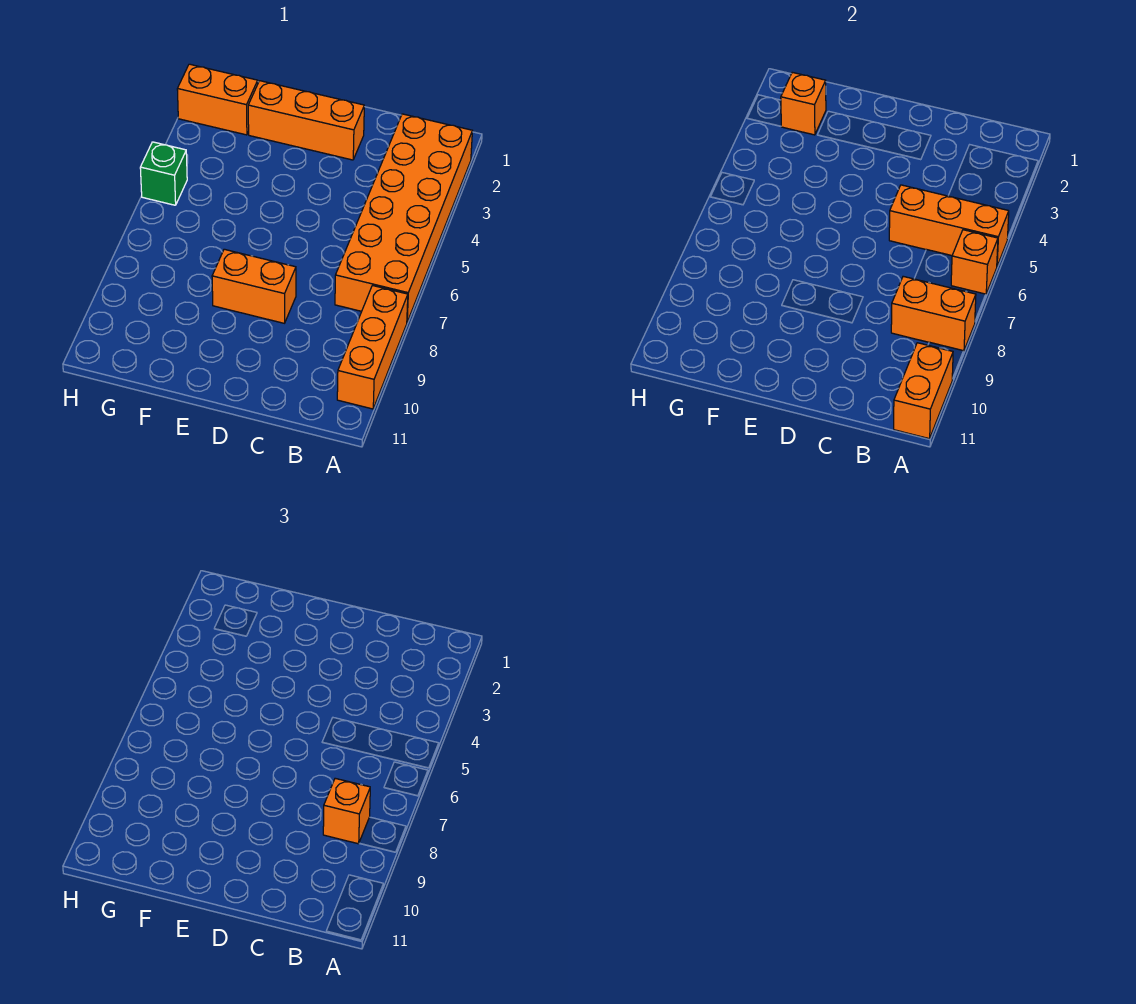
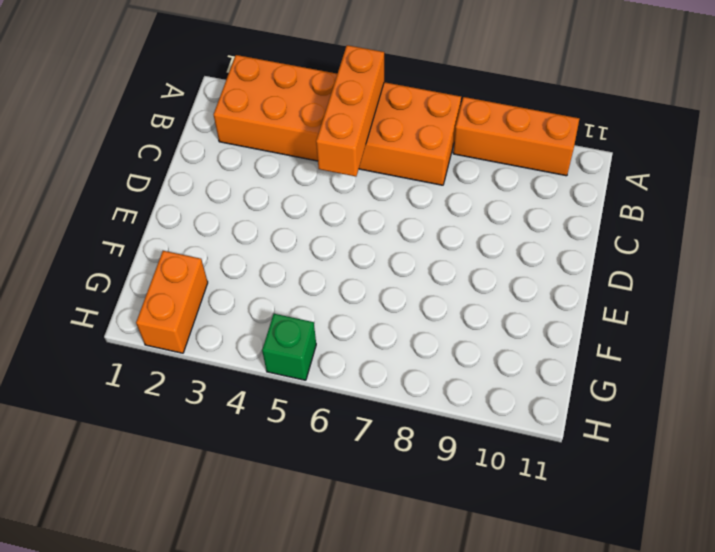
none -> orange 1x3 brick [248,81,364,160]
none -> orange 1x2 brick [212,249,296,323]
none -> orange 1x1 brick [951,230,998,294]

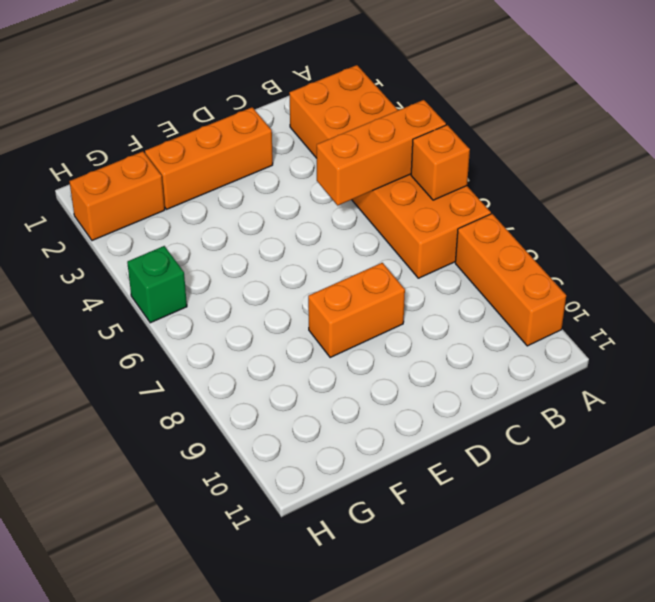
none -> orange 1x2 brick [891,276,976,351]
none -> orange 1x2 brick [894,343,953,439]
none -> orange 1x1 brick [781,72,826,135]

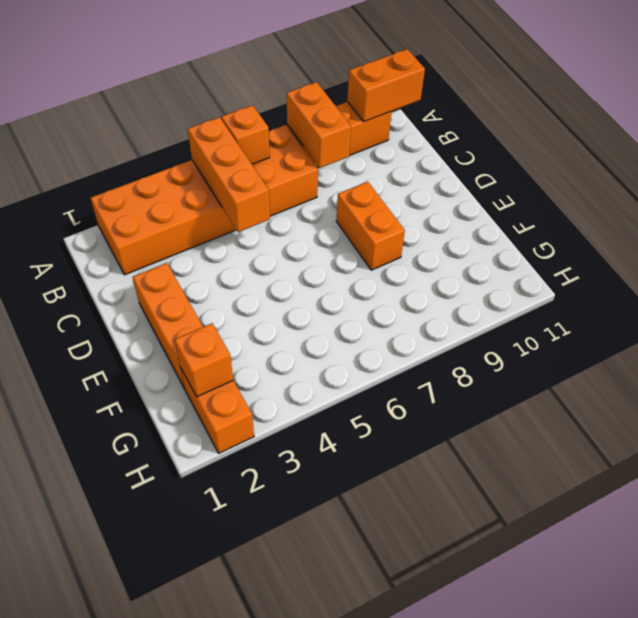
none -> green 1x1 brick [140,142,187,205]
none -> orange 1x1 brick [323,778,370,844]

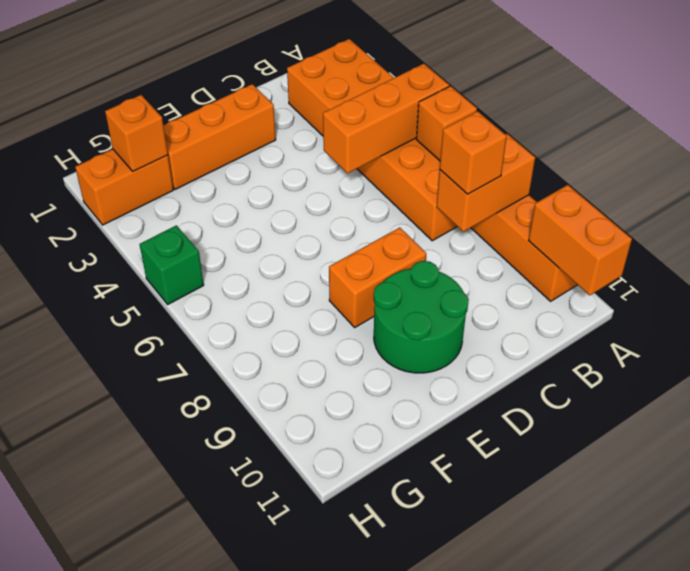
green 2x2 round brick [374,261,469,373] -> none

